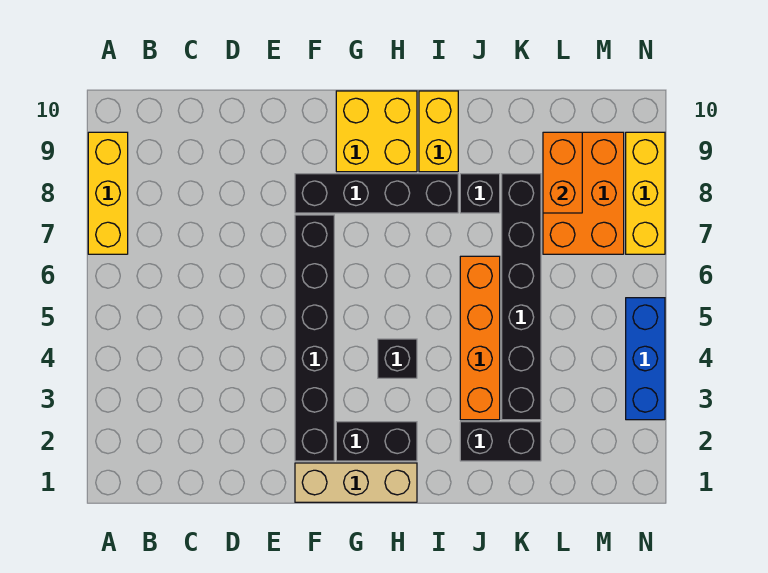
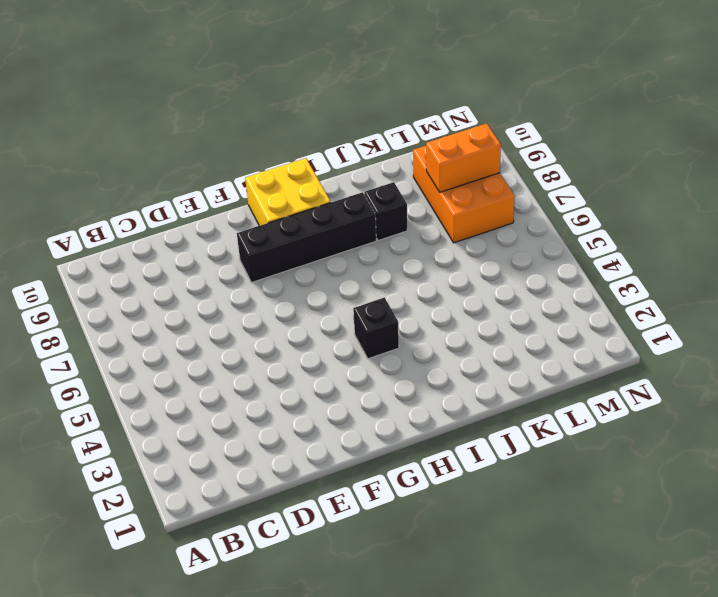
orange 1x2 brick [426,123,501,192] -> orange 1x2 brick turned to [543,132,582,213]
none -> yellow 1x3 brick [88,132,128,254]
none -> tan 1x3 brick [295,463,417,502]
none -> black 1x6 brick [295,215,334,461]

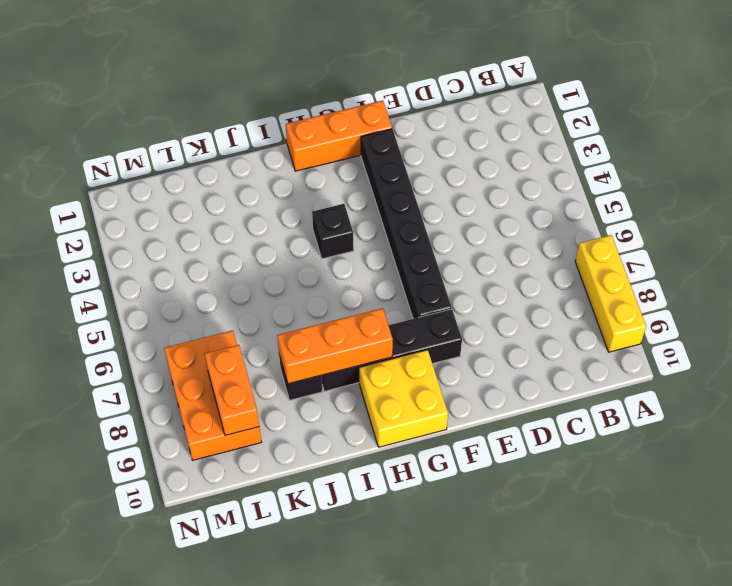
orange 1x3 brick [286,101,392,171] -> tan 1x3 brick [295,463,417,502]
orange 1x3 brick [277,308,393,384] -> none
none -> black 1x2 brick [336,422,417,461]
none -> yellow 1x2 brick [419,91,458,172]
none -> black 1x2 brick [460,422,541,461]

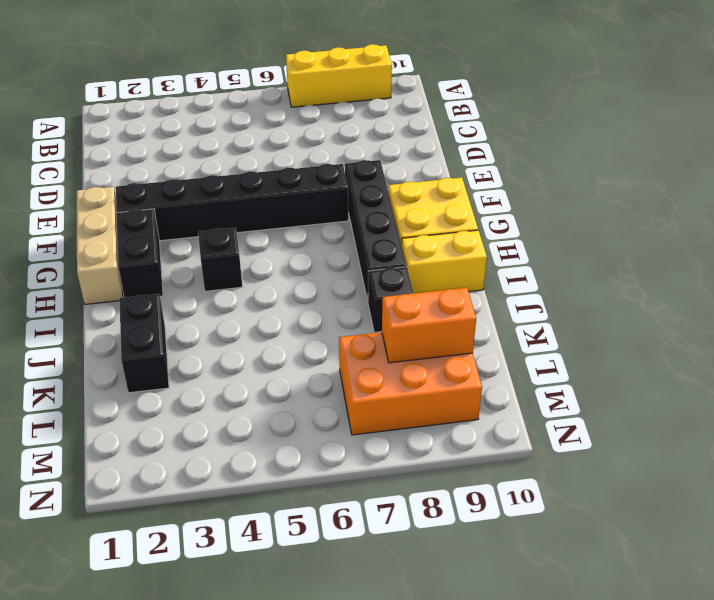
none -> orange 1x4 brick [460,256,500,420]
none -> black 1x6 brick [502,174,541,420]
none -> blue 1x3 brick [626,298,665,420]

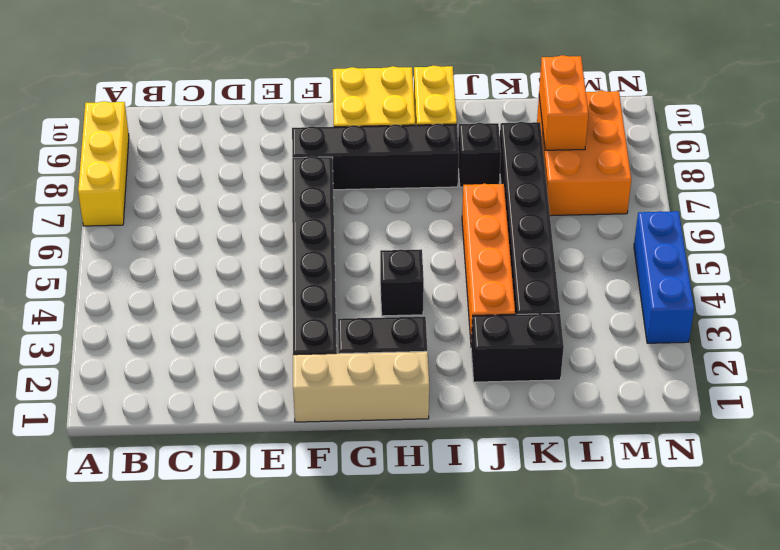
none -> yellow 1x3 brick [626,132,665,254]

